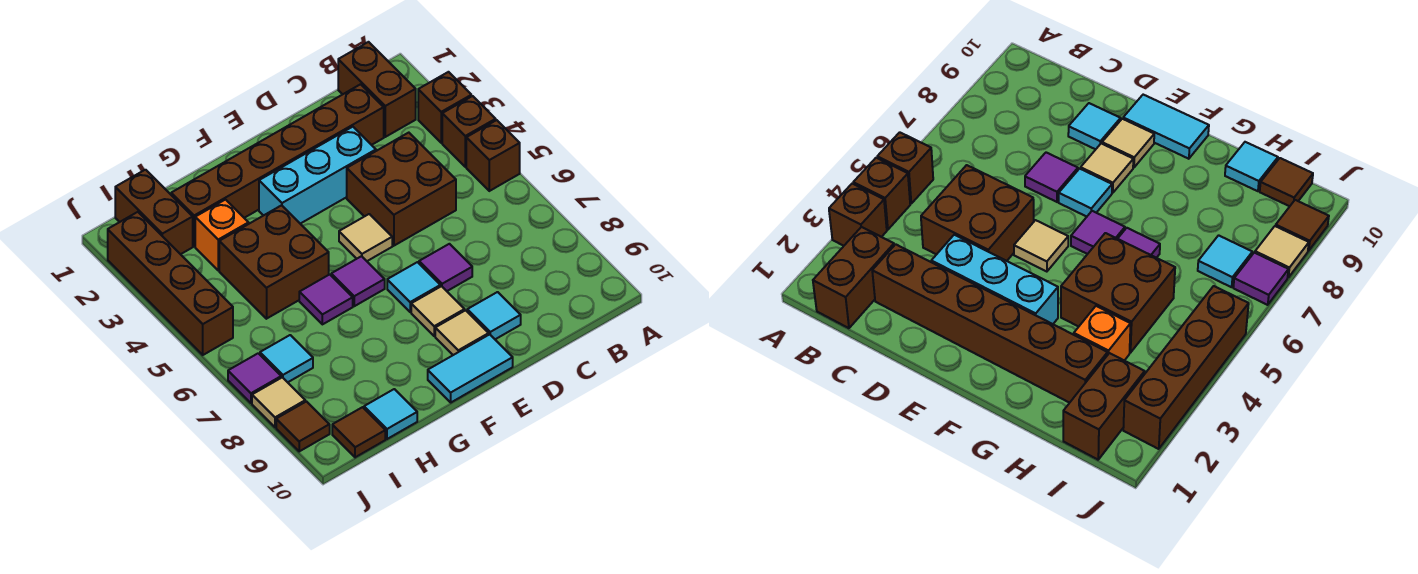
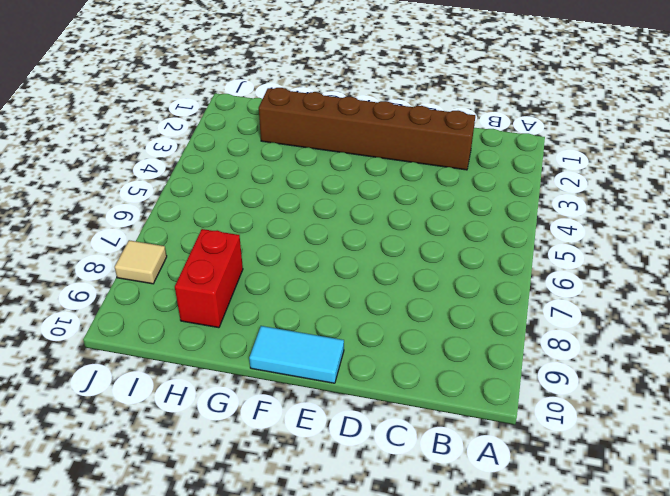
red 1x2 brick [175,229,243,328] -> none
none -> brown 1x1 brick [418,72,471,143]
none -> brown 1x1 brick [442,96,496,167]
none -> brown 1x1 brick [466,120,520,191]

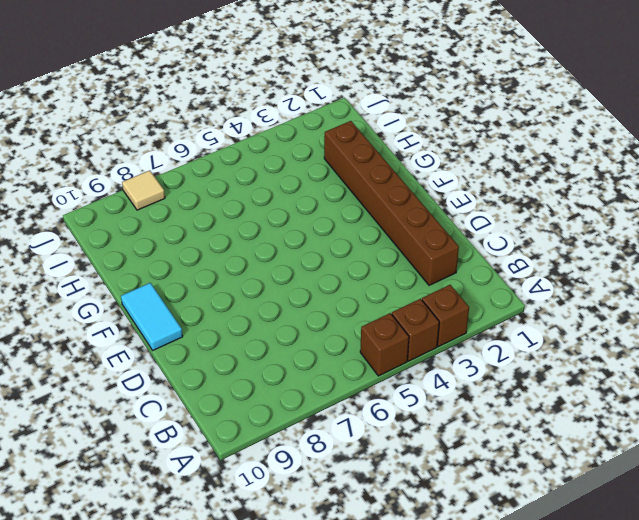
none -> brown 1x2 brick [338,42,416,137]
none -> brown 2x2 brick [347,133,456,246]
none -> cyan 1x3 brick [259,127,376,224]

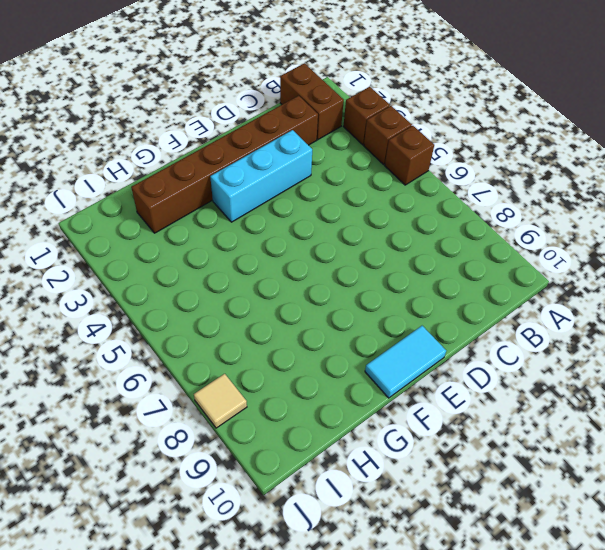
none -> brown 2x2 brick [347,133,456,246]
none -> purple 1x1 tile [419,244,472,291]
none -> cyan 1x1 tile [467,292,521,339]

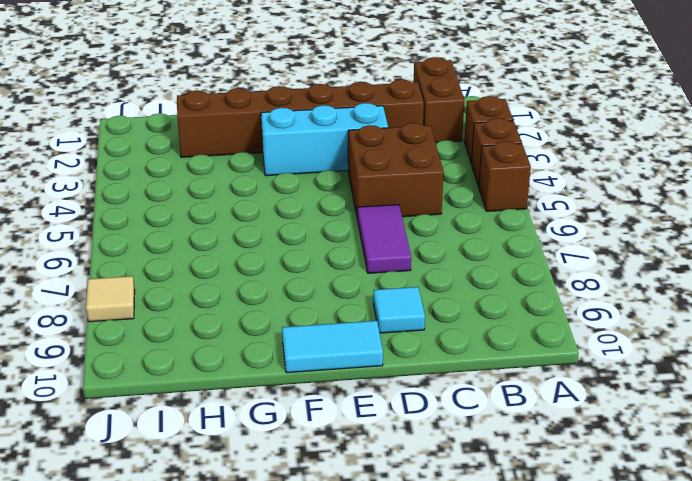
purple 1x2 tile [358,205,411,273] -> purple 1x1 tile [419,244,472,291]
none -> tan 1x1 tile [339,214,392,261]
none -> cyan 1x1 tile [387,262,441,312]
none -> tan 1x1 tile [411,286,465,336]

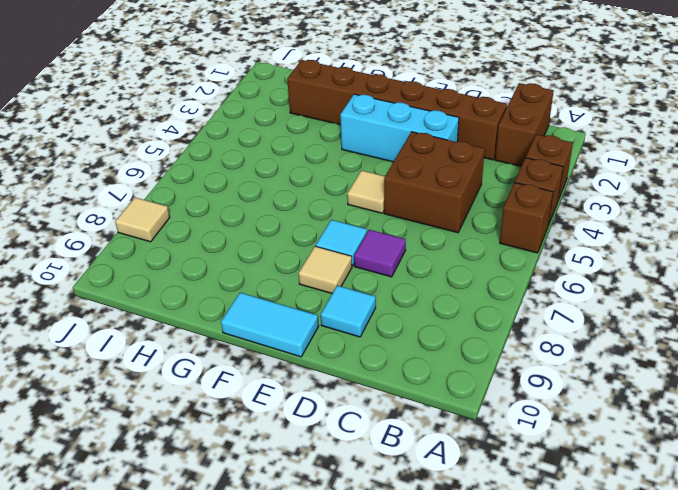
none -> tan 1x1 tile [435,310,489,355]
none -> purple 1x1 tile [331,256,385,306]
none -> brown 2x2 brick [219,205,329,319]

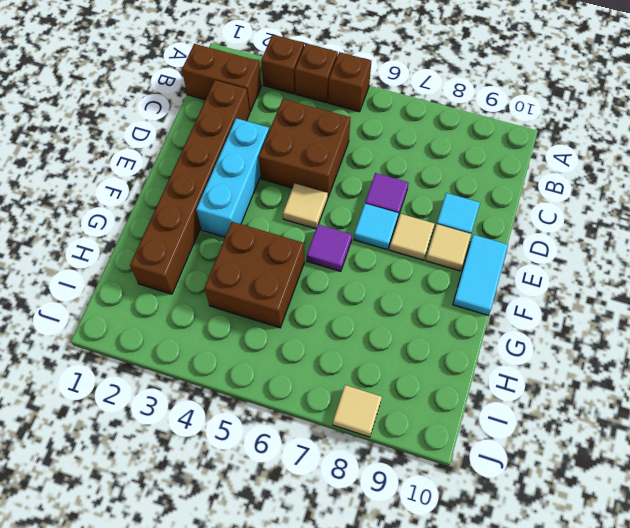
none -> purple 1x1 tile [299,274,353,324]
none -> orange 1x1 brick [195,200,249,270]
none -> cyan 1x1 tile [364,389,417,439]

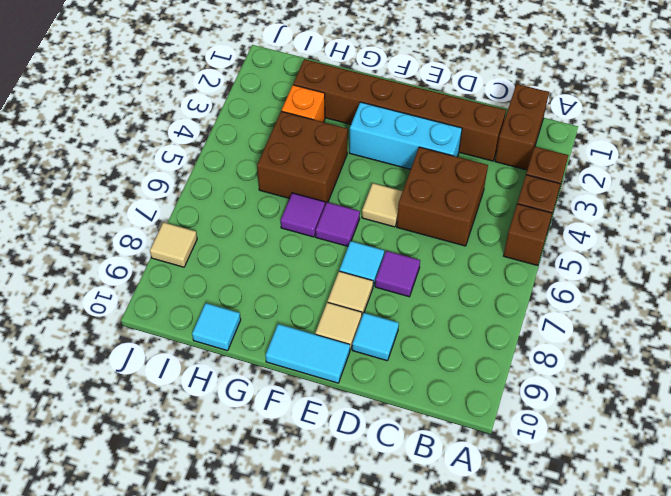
none -> brown 1x2 brick [115,170,193,254]
none -> cyan 1x1 tile [260,335,313,382]
none -> brown 1x1 tile [332,407,385,457]

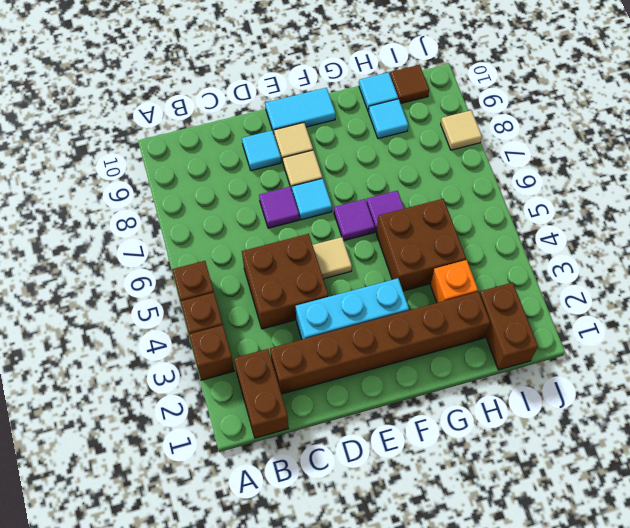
cyan 1x1 tile [369,99,408,139] -> cyan 1x1 tile moved to [260,335,313,382]
none -> brown 1x4 brick [108,212,233,355]
none -> purple 1x1 tile [228,353,281,403]
none -> brown 1x1 tile [276,402,330,451]

